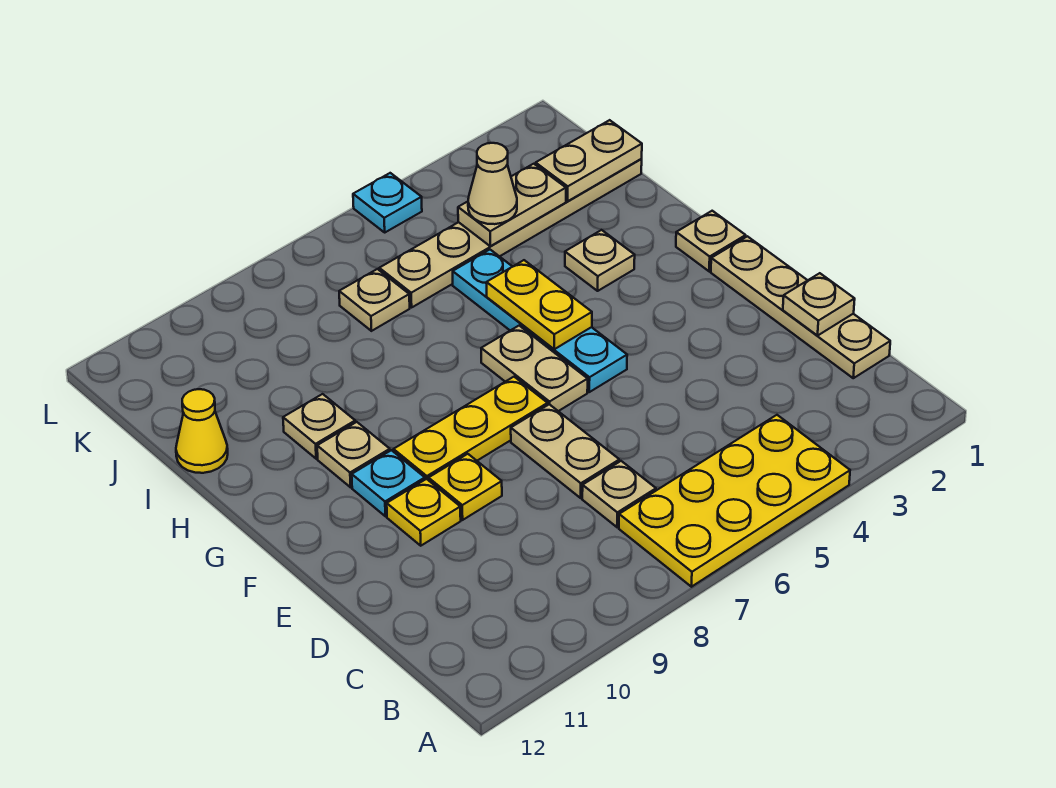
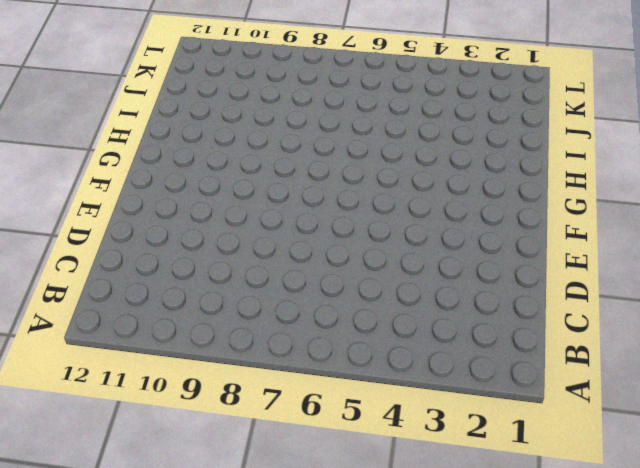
none -> yellow 2x4 plate [619,415,850,587]
none -> tan 1x4 plate [711,236,890,378]
none -> tan 1x1 plate [582,461,656,527]

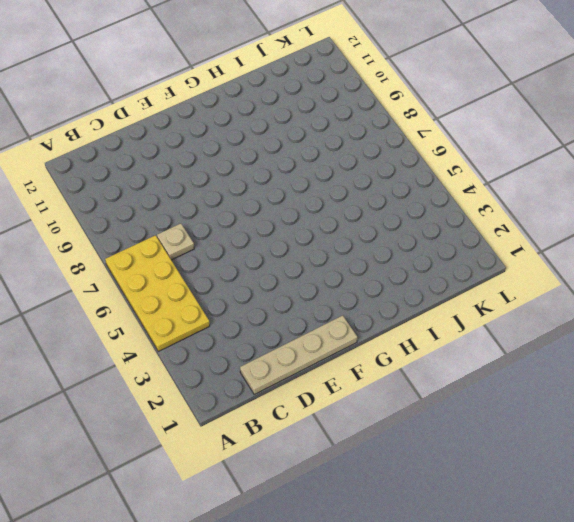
none -> tan 1x2 plate [511,404,619,498]
none -> yellow 1x1 plate [429,454,502,520]
none -> yellow 1x1 plate [387,479,461,546]

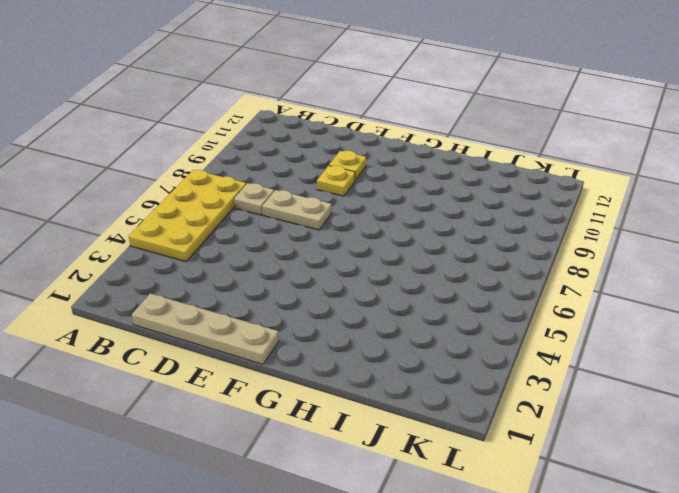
none -> cyan 1x4 plate [453,250,627,392]
none -> tan 1x2 plate [481,326,588,411]
none -> yellow 1x3 plate [393,377,548,480]

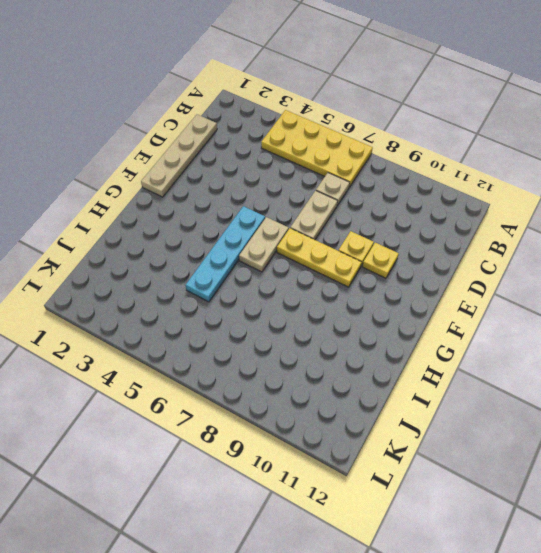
none -> cyan 1x1 plate [352,450,425,516]
none -> tan 1x1 plate [676,211,746,271]
none -> tan 1x1 plate [317,422,390,487]

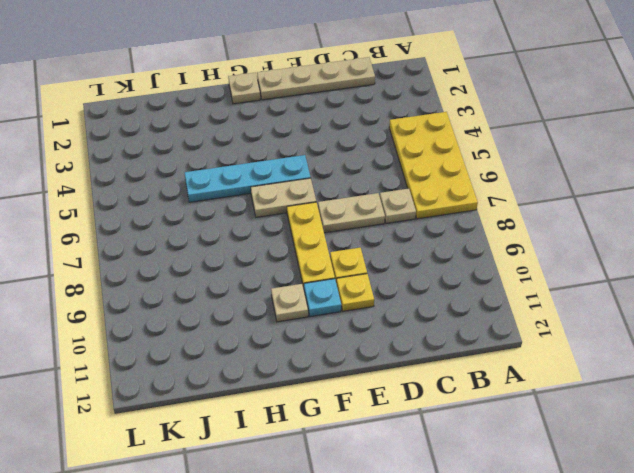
none -> tan 1x1 plate [565,230,635,291]
none -> tan 1x1 plate [283,394,355,459]
none -> yellow 1x1 cone [176,389,228,473]

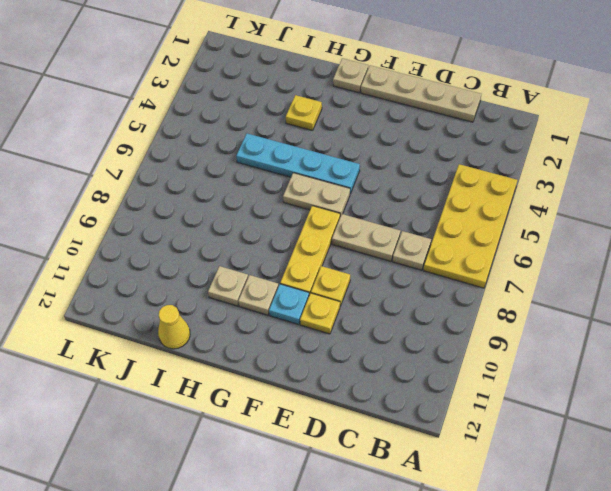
yellow 1x1 plate [286,95,322,130] -> tan 1x1 plate [565,230,635,291]
none -> tan 1x6 plate [379,159,642,307]
none -> tan 1x1 plate [339,269,410,331]
none -> cyan 1x1 plate [353,173,422,232]

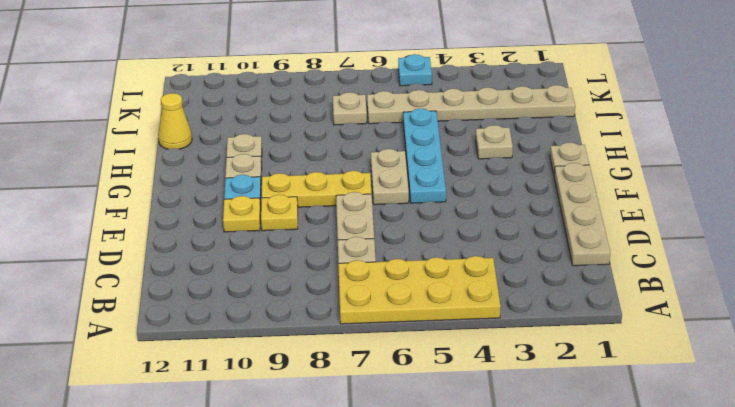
none -> tan 1x1 plate [783,273,855,336]
none -> yellow 1x2 plate [486,260,592,349]
none -> tan 1x2 plate [536,120,642,201]

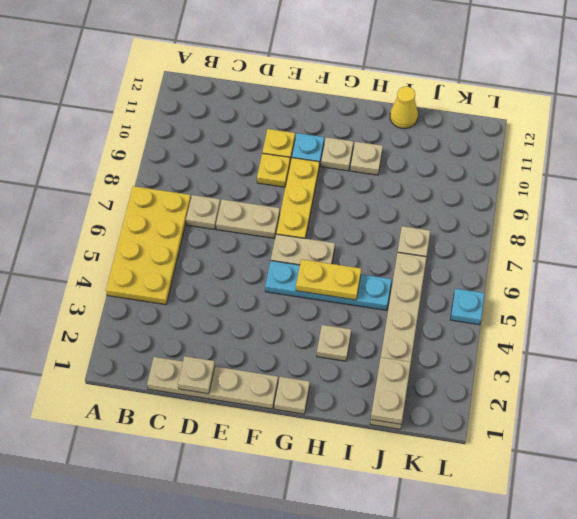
none -> tan 1x2 plate [458,164,566,246]
none -> tan 1x1 cone [468,143,517,224]

